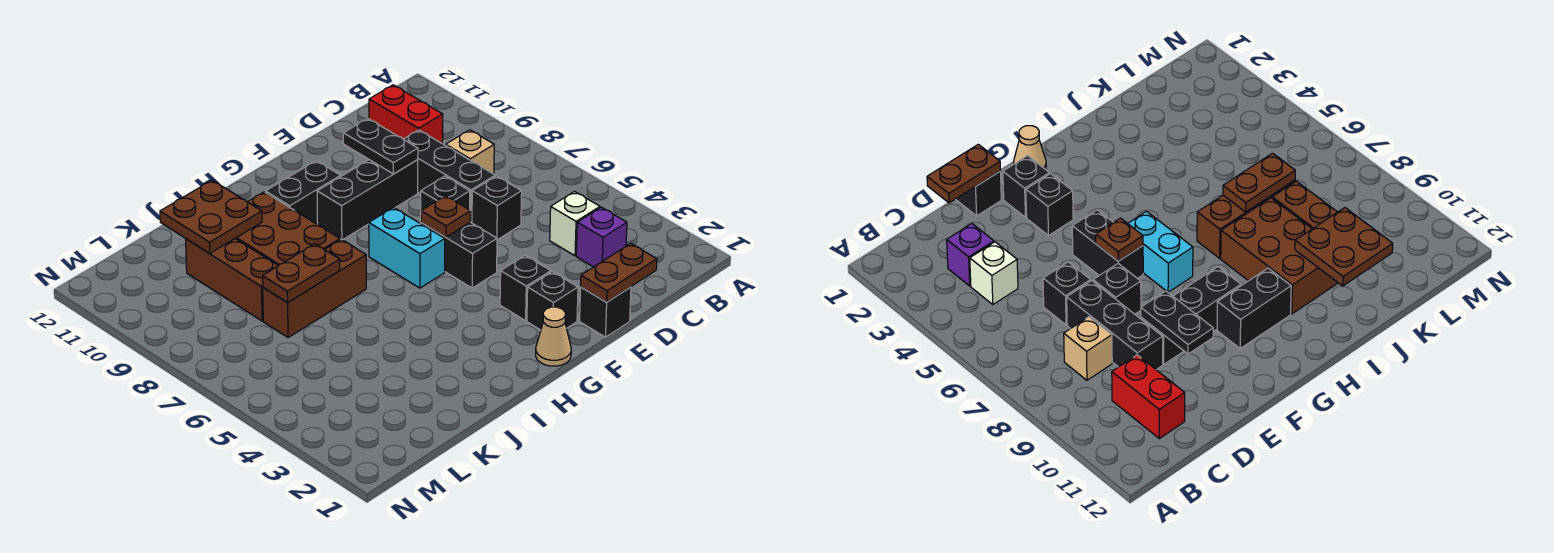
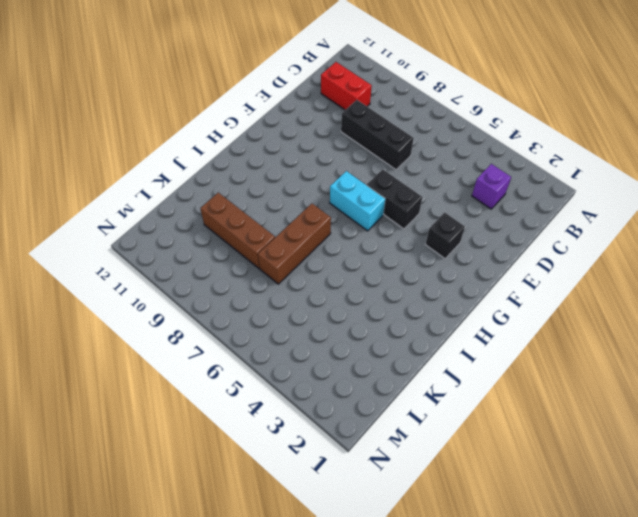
none -> white 1x1 brick [550,192,600,256]
none -> tan 1x1 brick [446,130,494,174]
none -> black 1x1 brick [472,176,522,240]

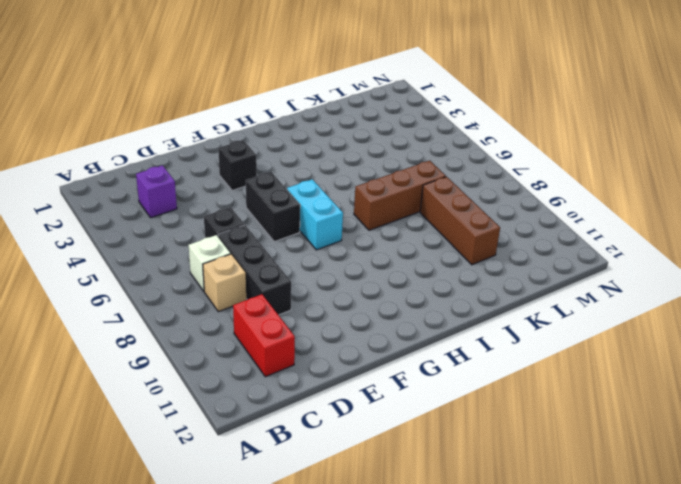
white 1x1 brick [189,235,230,291] -> white 1x1 brick moved to [550,192,600,256]
none -> black 1x1 brick [580,287,631,337]
none -> black 1x1 brick [420,176,470,224]
none -> black 1x3 brick [317,160,418,240]

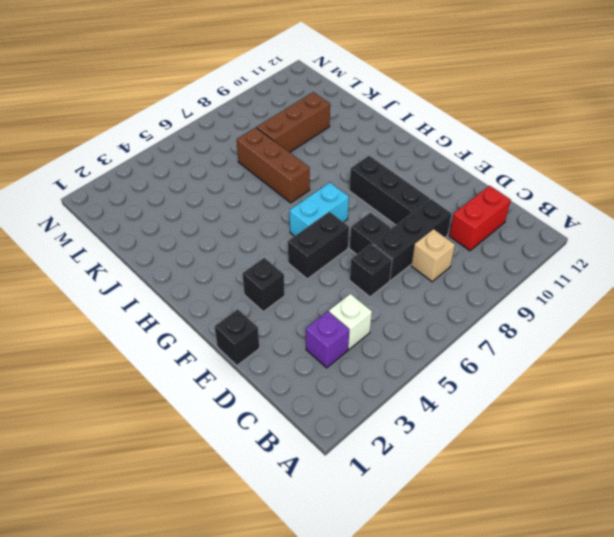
none -> black 1x1 brick [527,272,578,330]
none -> tan 1x1 cone [536,307,571,366]
none -> black 1x2 brick [265,161,341,224]

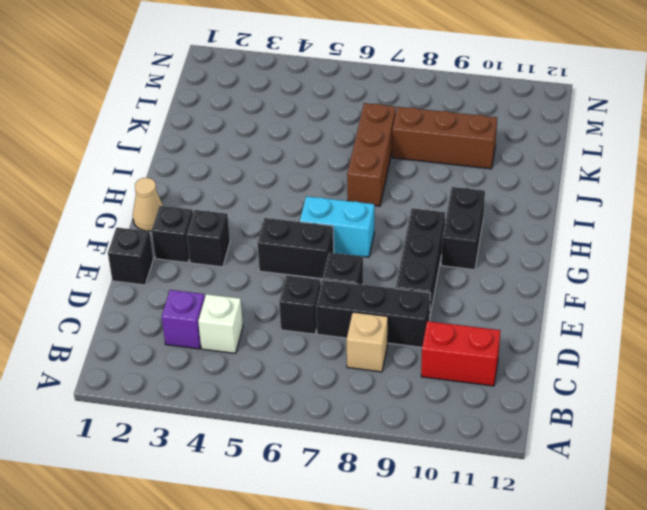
none -> brown 2x3 brick [235,192,340,266]
none -> brown 1x2 plate [581,243,657,302]
none -> black 1x2 plate [343,118,418,174]

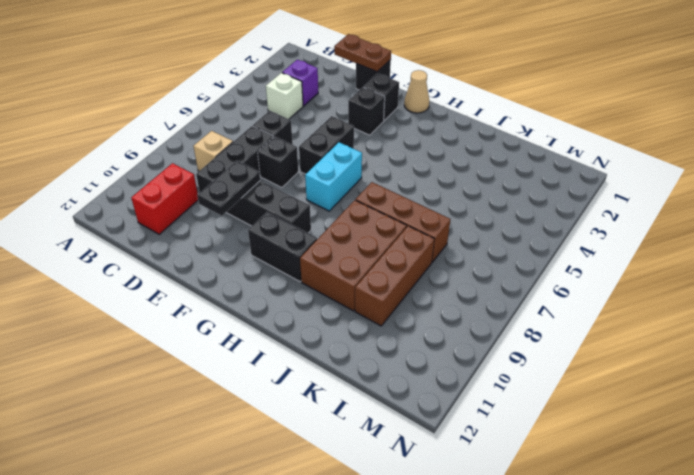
none -> brown 1x1 plate [421,196,471,237]
none -> brown 1x2 plate [263,244,340,303]
none -> brown 2x2 plate [160,180,262,254]

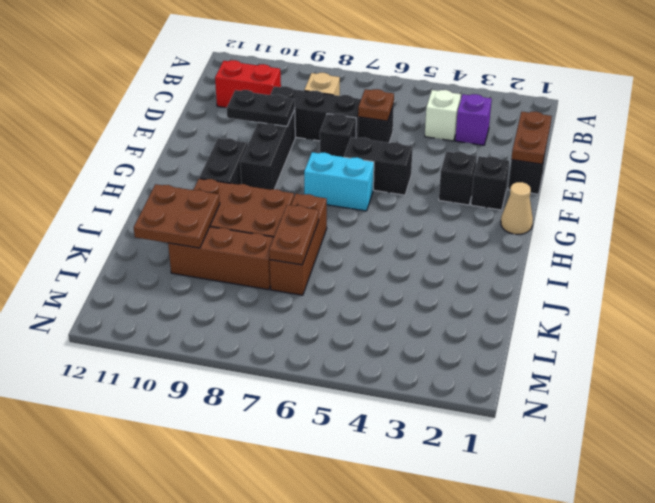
brown 1x1 plate [358,89,394,121] -> brown 1x1 plate moved to [421,196,471,237]

